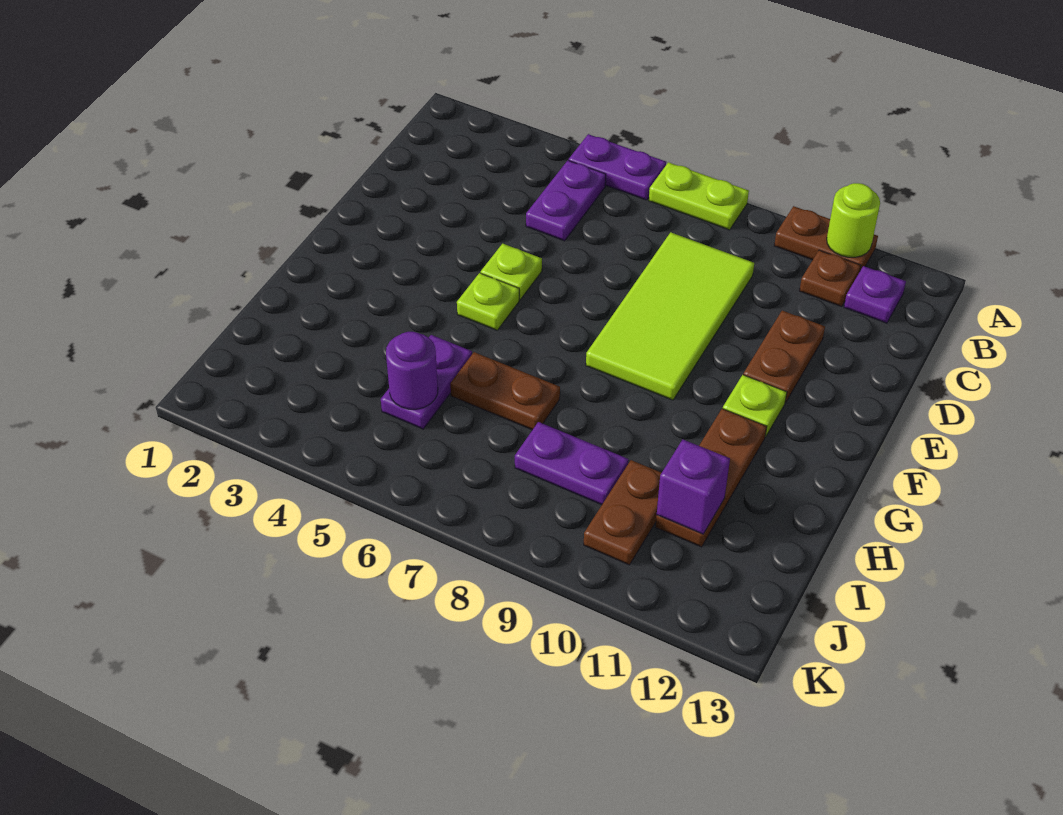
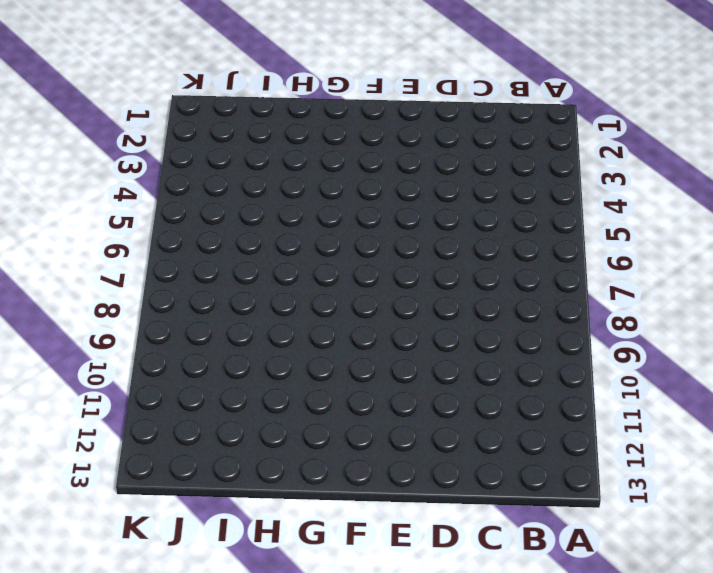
none -> purple 1x2 plate [569,134,666,200]
none -> lime 1x2 plate [649,162,749,230]
none -> brown 1x2 plate [774,206,878,271]

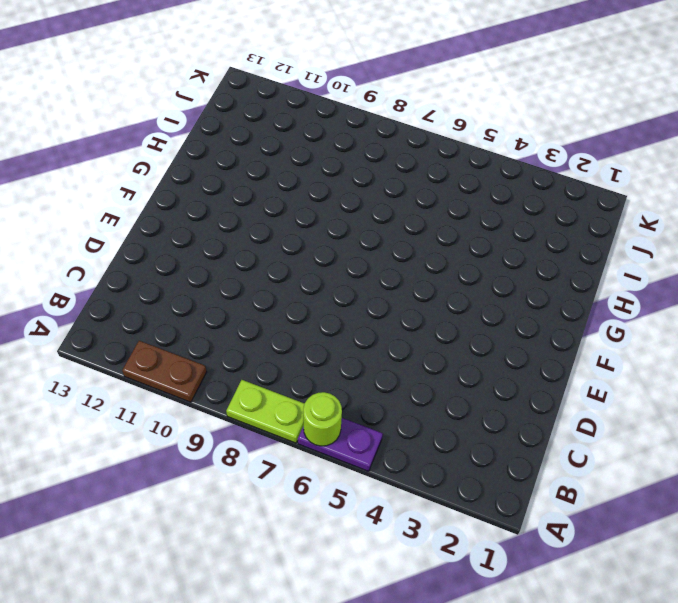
lime 1x1 round brick [303,392,342,446] -> lime 1x1 round brick moved to [827,183,880,257]
none -> purple 1x2 plate [526,160,606,241]
none -> brown 1x1 plate [800,250,861,307]
none -> purple 1x1 plate [844,266,906,323]

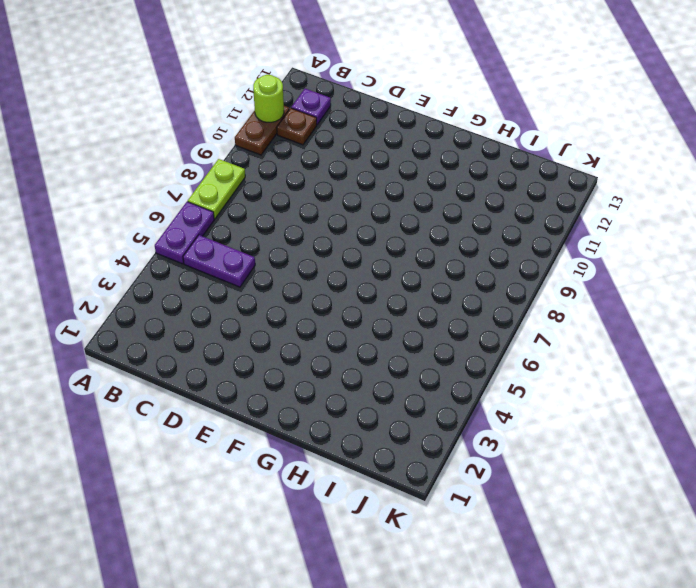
none -> lime 2x4 tile [586,232,754,400]
none -> brown 1x2 plate [743,311,825,403]
none -> lime 1x1 plate [481,244,542,300]

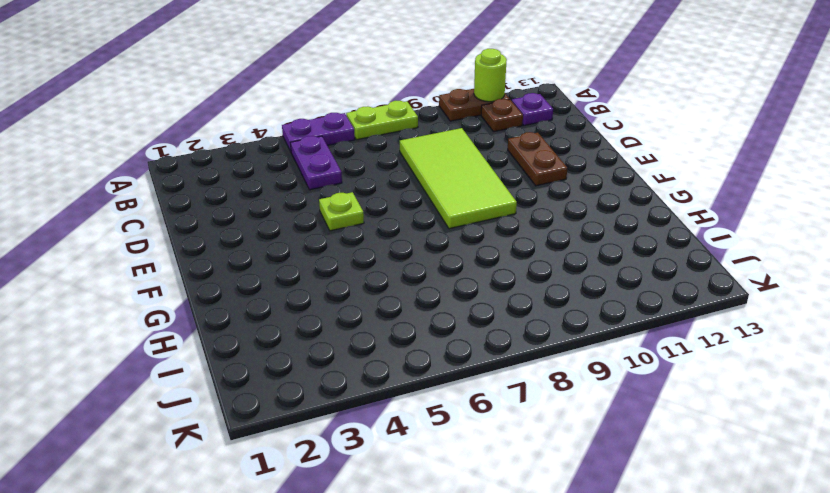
none -> lime 1x1 plate [457,273,519,330]
none -> lime 1x1 plate [723,375,787,437]
none -> brown 1x3 plate [656,409,767,547]

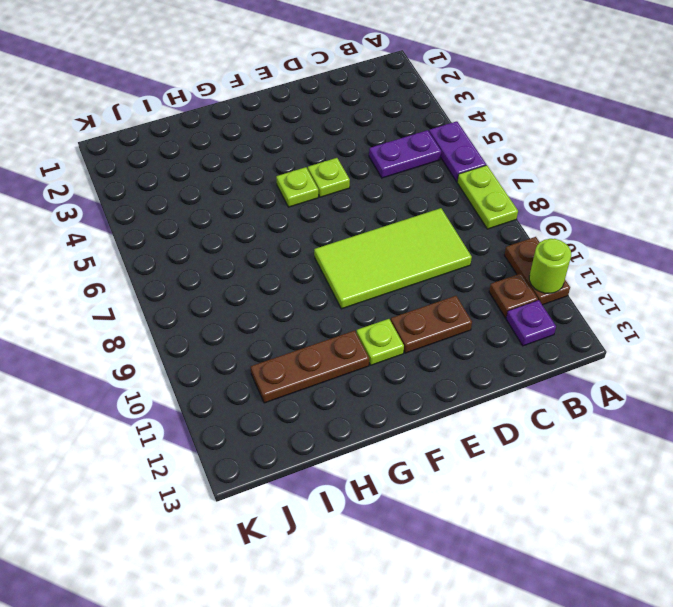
none -> purple 1x2 plate [381,335,472,429]
none -> brown 1x2 plate [450,352,560,430]
none -> purple 1x2 plate [515,422,628,505]

